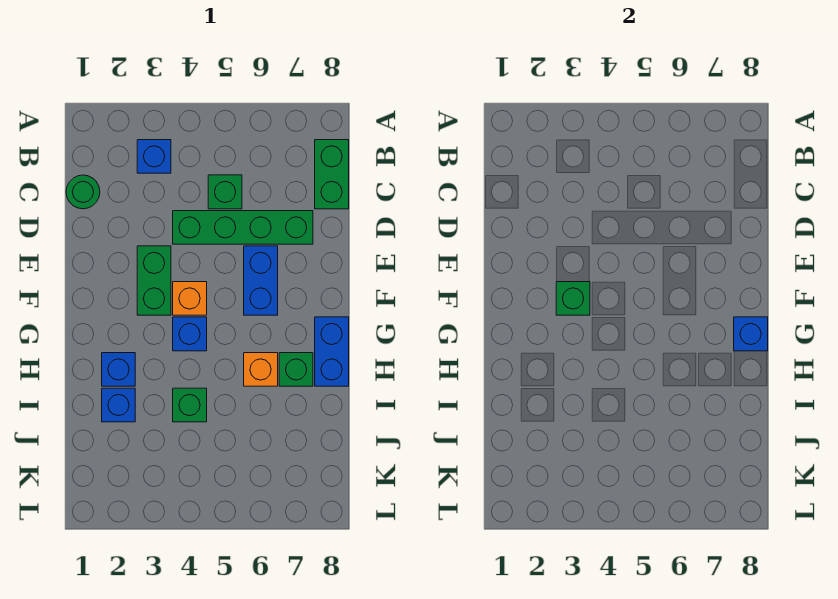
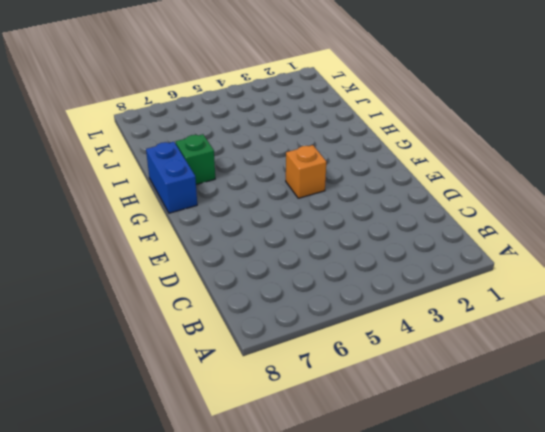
none -> blue 1x1 brick [137,140,171,173]
none -> green 1x2 brick [315,140,349,209]
none -> green 1x1 round brick [66,175,100,209]

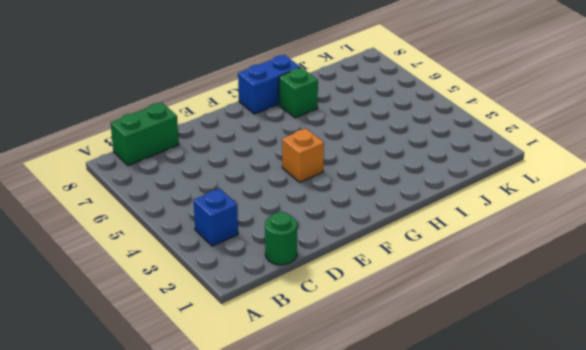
none -> green 1x1 brick [208,175,242,209]
none -> green 1x4 brick [173,211,313,244]
none -> green 1x2 brick [137,246,171,315]

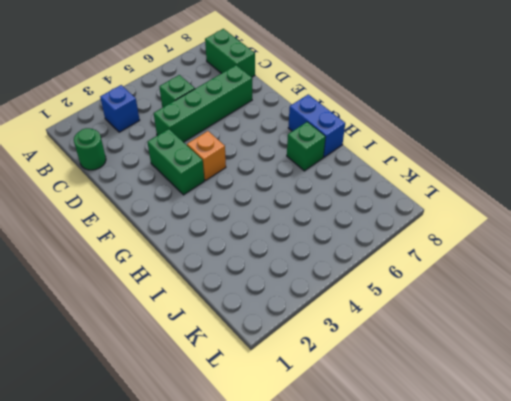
none -> blue 1x2 brick [244,246,278,315]
none -> blue 1x1 brick [173,317,207,351]
none -> blue 1x1 brick [102,353,135,386]

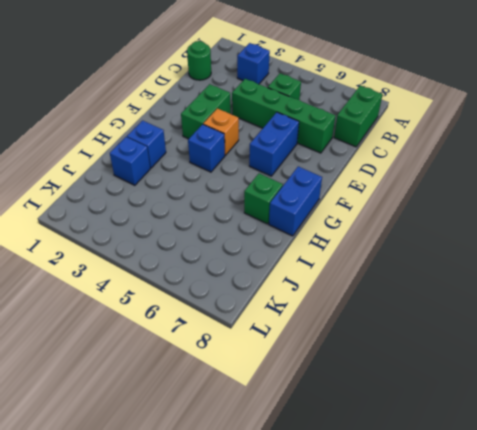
none -> orange 1x1 brick [244,353,278,386]
none -> green 1x1 brick [173,388,207,422]
none -> green 1x1 brick [556,282,590,315]

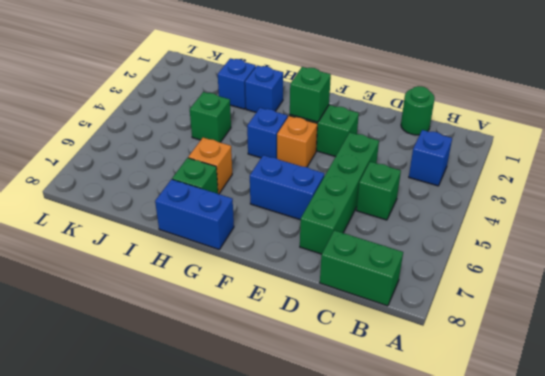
none -> blue 1x1 brick [734,317,768,351]

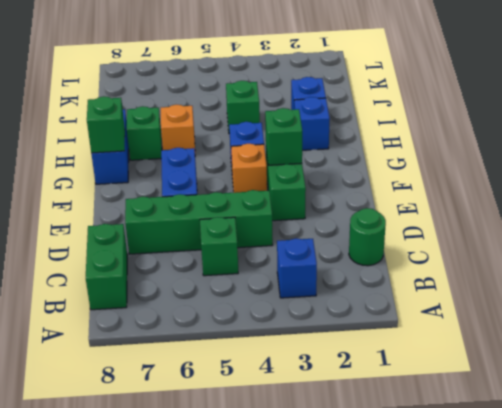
green 1x1 brick [87,96,125,153] -> blue 1x1 brick [734,317,768,351]

